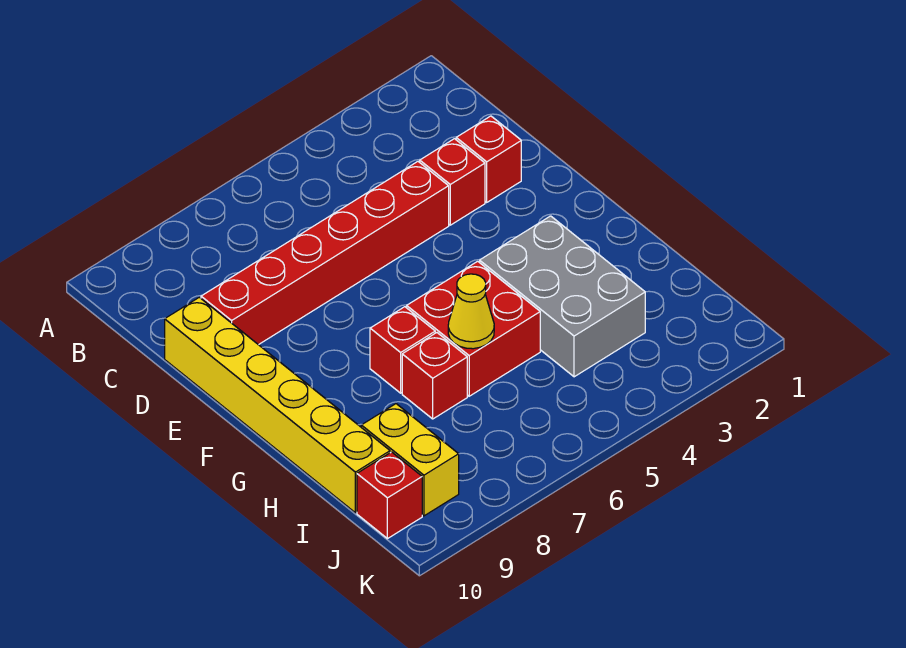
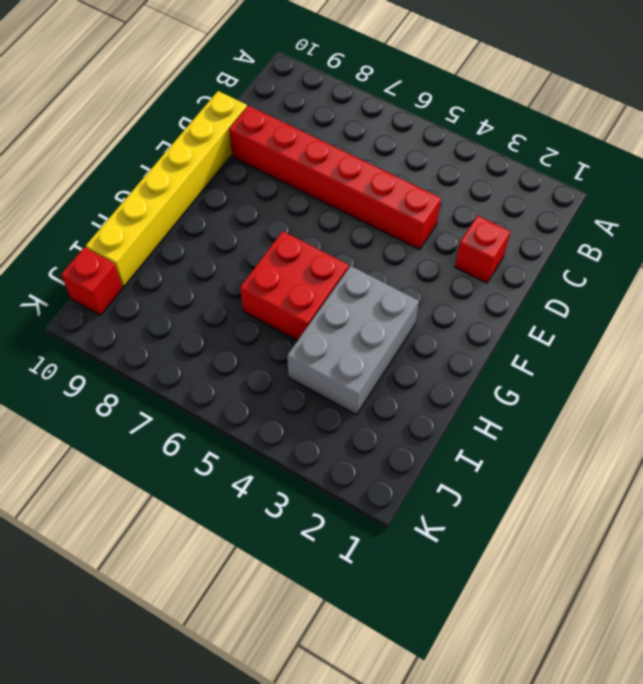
none -> red 1x1 brick [420,139,485,225]
none -> red 1x1 brick [370,307,435,393]

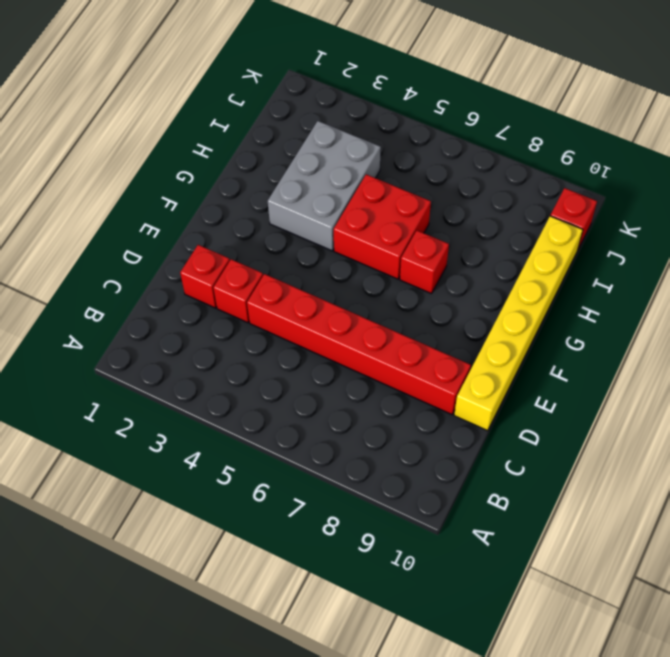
none -> red 1x1 brick [402,333,467,419]
none -> yellow 1x2 brick [361,404,459,516]

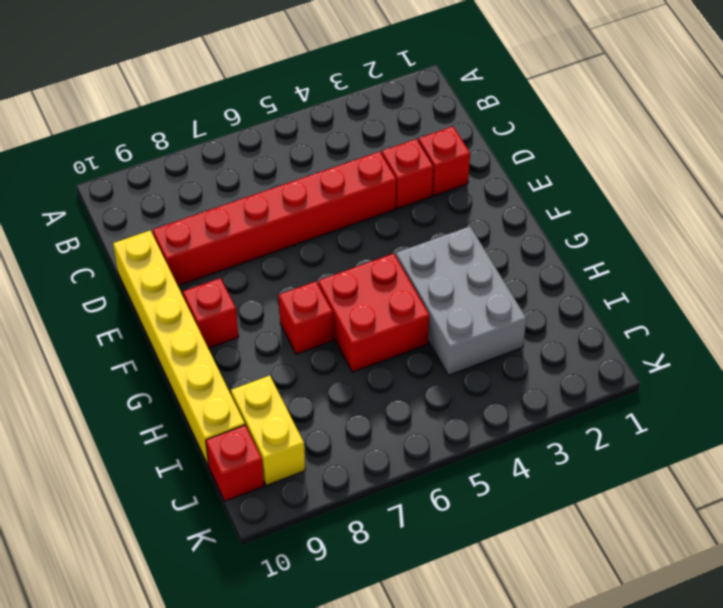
red 1x1 brick [183,278,239,348] -> red 1x1 brick moved to [402,333,467,419]
none -> yellow 1x1 cone [448,274,494,349]

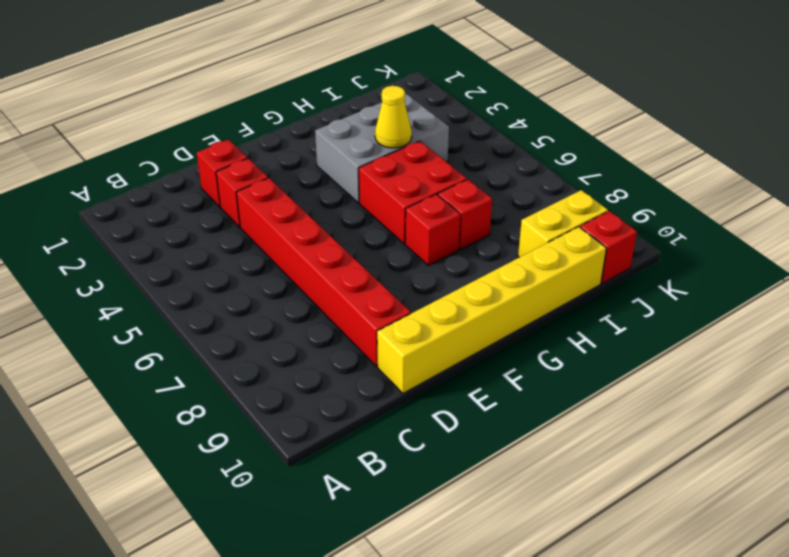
yellow 1x1 cone [375,86,412,148] -> yellow 1x1 cone moved to [448,274,494,349]

